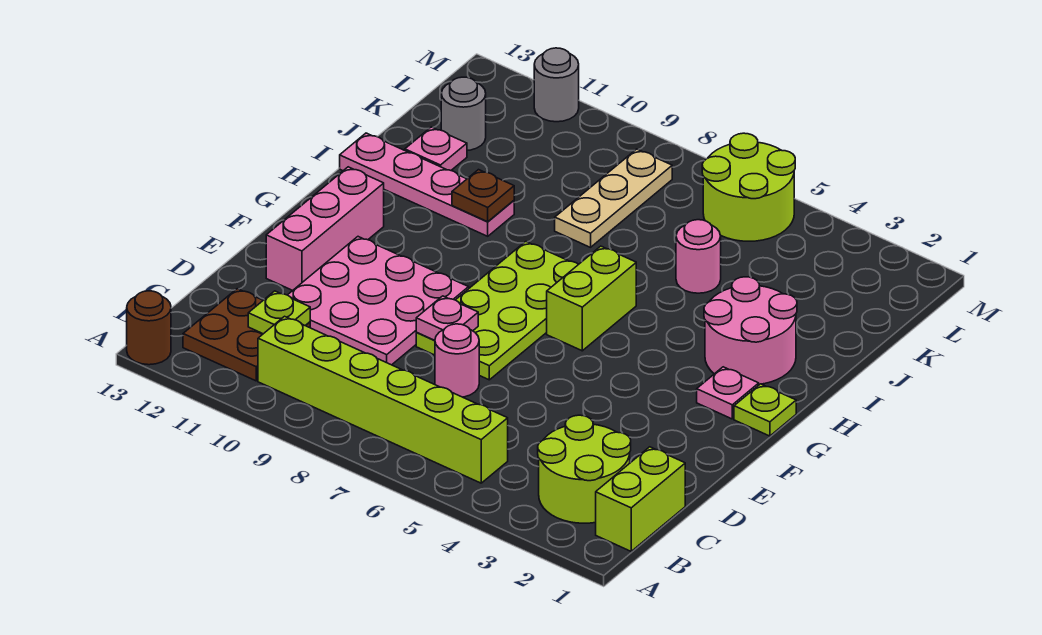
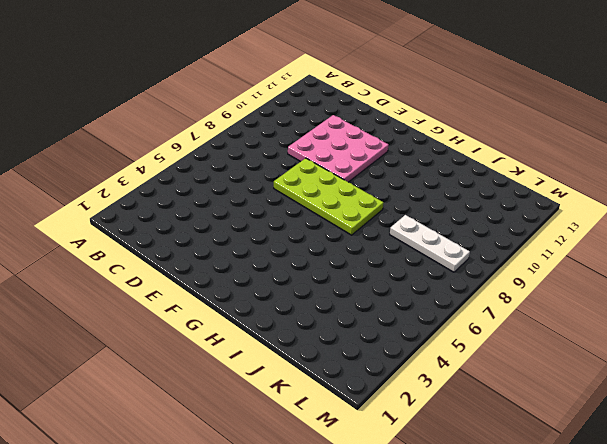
white 1x3 plate [390,215,470,272] -> tan 1x3 plate [555,149,672,247]
none -> brown 1x1 round brick [127,291,171,365]
none -> lime 1x2 brick [596,447,685,551]
none -> lime 2x2 round brick [538,415,631,523]

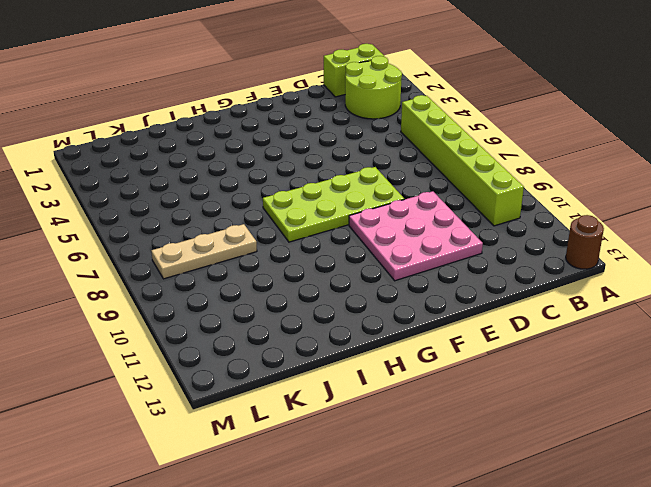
none -> brown 2x2 plate [183,289,310,381]
none -> pink 1x1 round brick [435,324,479,397]
none -> pink 1x3 brick [266,167,384,290]

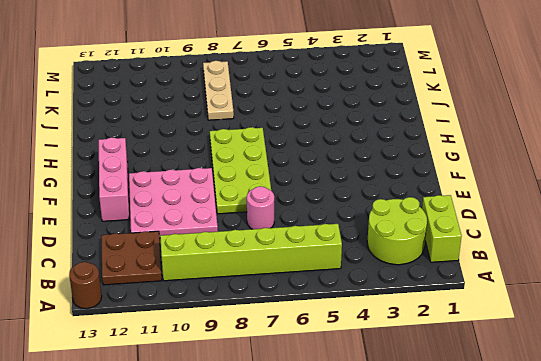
none -> lime 1x1 plate [734,384,796,436]
none -> pink 1x1 plate [697,367,759,419]
none -> lime 1x2 brick [547,246,636,351]

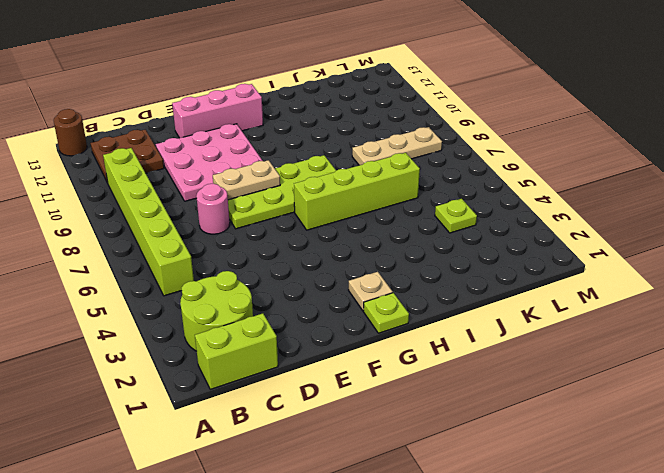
tan 1x2 plate [213,160,280,200] -> pink 1x1 plate [416,296,478,341]
tan 1x1 plate [349,272,393,311] -> pink 1x1 plate [697,367,759,419]
lime 1x4 brick [294,153,420,230] -> lime 1x2 brick [547,246,636,351]
lime 1x1 plate [435,199,477,233] -> lime 1x1 plate moved to [248,291,310,334]
none -> pink 2x2 round brick [704,277,797,384]
none -> pink 1x4 plate [340,133,514,236]
none -> pink 1x1 round brick [676,220,721,293]

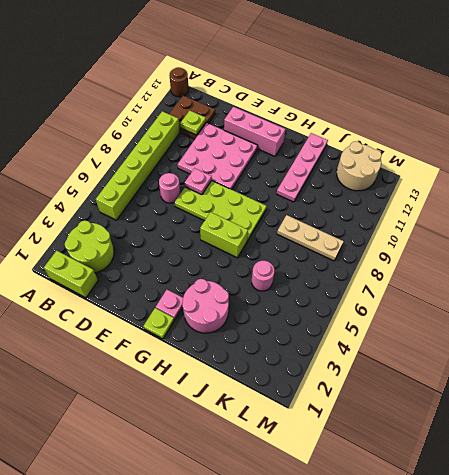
tan 2x2 round brick [337,141,382,191] -> grey 1x1 round brick [441,77,486,151]
none -> pink 1x1 plate [405,127,467,170]
none -> lime 2x2 round brick [702,133,795,241]
none -> grey 1x1 round brick [534,48,579,122]

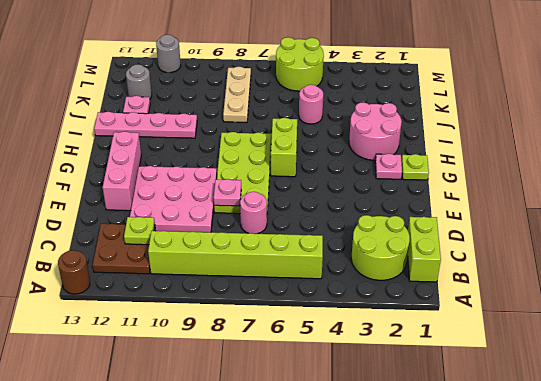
none -> brown 1x1 plate [452,170,514,222]

